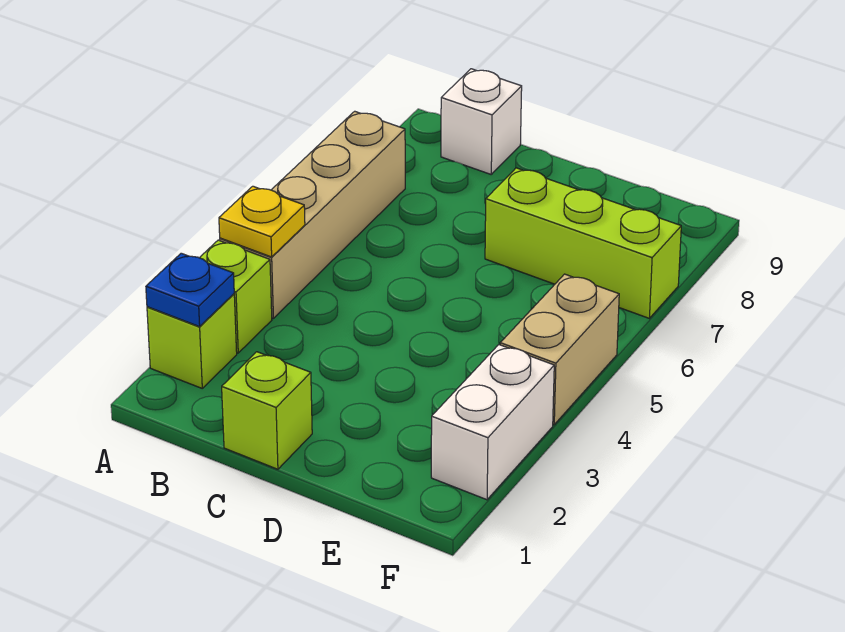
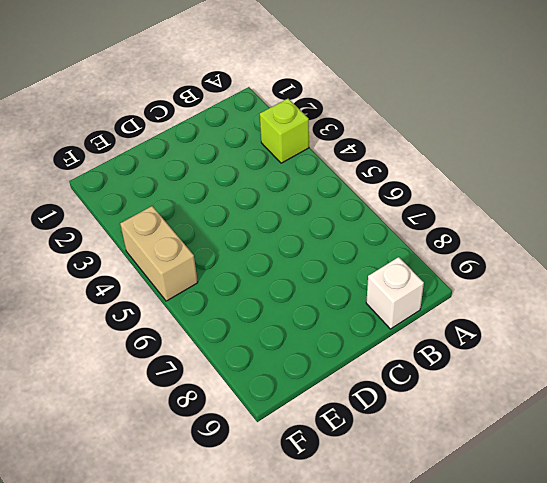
none -> lime 1x1 brick [147,294,237,388]
none -> tan 1x4 brick [220,111,405,318]

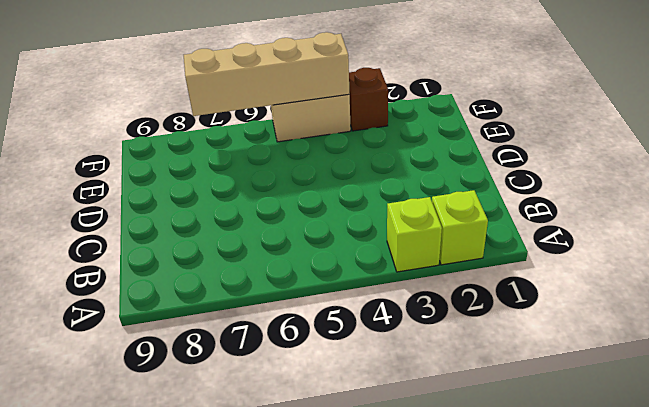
brown 1x1 brick [349,68,388,131] -> white 1x2 brick [431,345,554,500]
tan 1x4 brick [184,32,350,116] -> tan 1x4 brick moved to [220,111,405,318]
none -> white 1x1 brick [441,69,522,174]
none -> lime 1x1 brick [222,352,312,469]

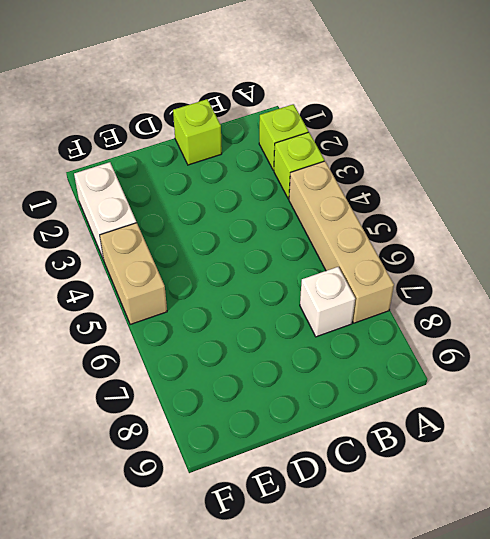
white 1x1 brick [300,267,355,337] -> white 1x1 brick moved to [441,69,522,174]
none -> lime 1x3 brick [485,168,681,318]
none -> blue 1x1 plate [146,253,234,327]

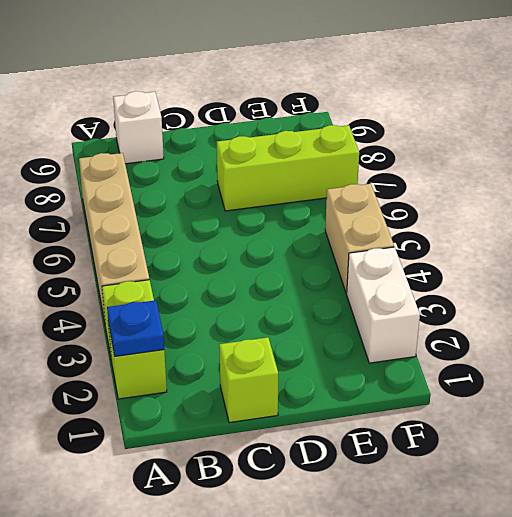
none -> yellow 1x1 plate [219,186,305,257]

